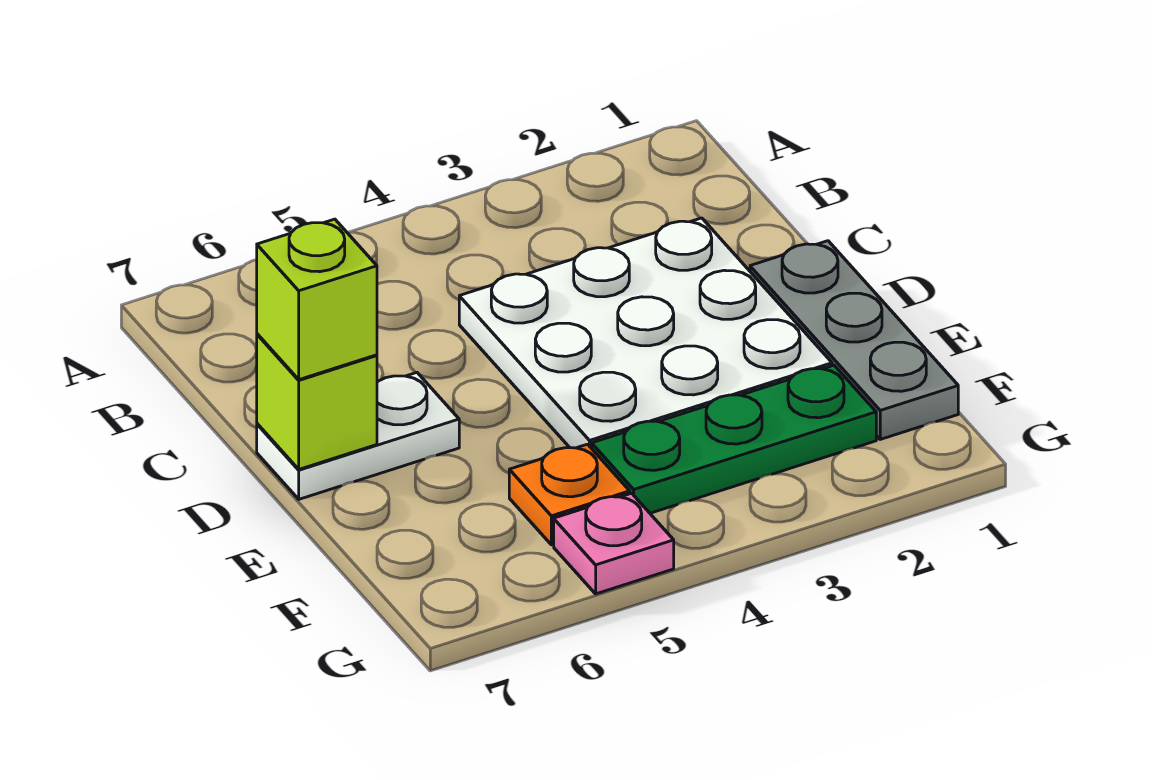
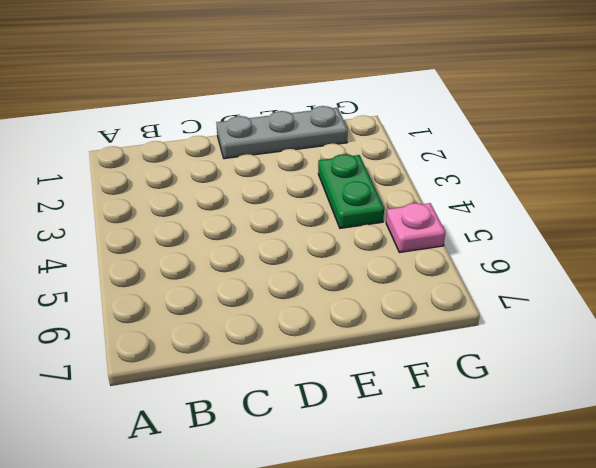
green 1x2 plate [318,154,384,228] -> green 1x3 plate [592,365,876,513]
none -> white 3x3 plate [459,218,832,448]
none -> white 1x2 plate [257,373,459,499]

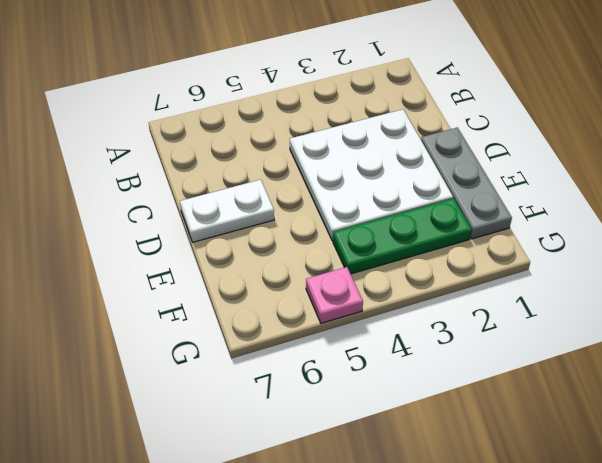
none -> orange 1x1 plate [509,444,630,545]
none -> lime 1x1 brick [257,334,377,469]

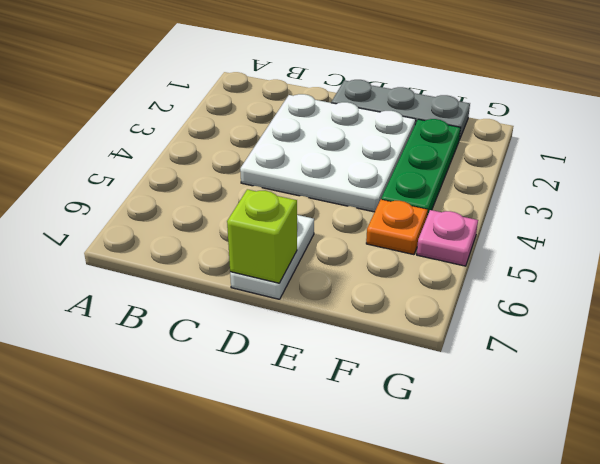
none -> lime 1x1 brick [257,219,377,380]

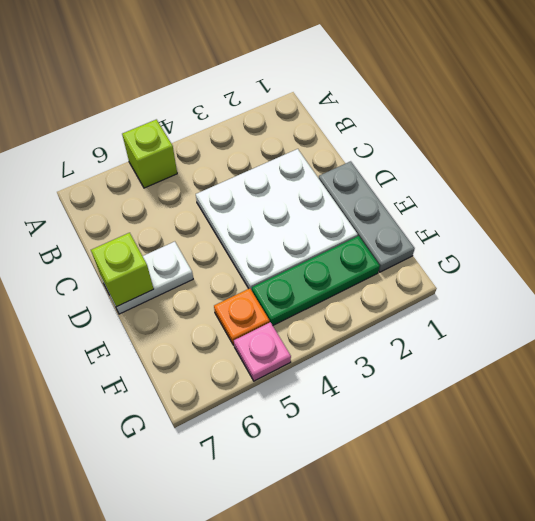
lime 1x1 brick [122,119,177,188] -> lime 1x1 brick moved to [257,219,377,380]

